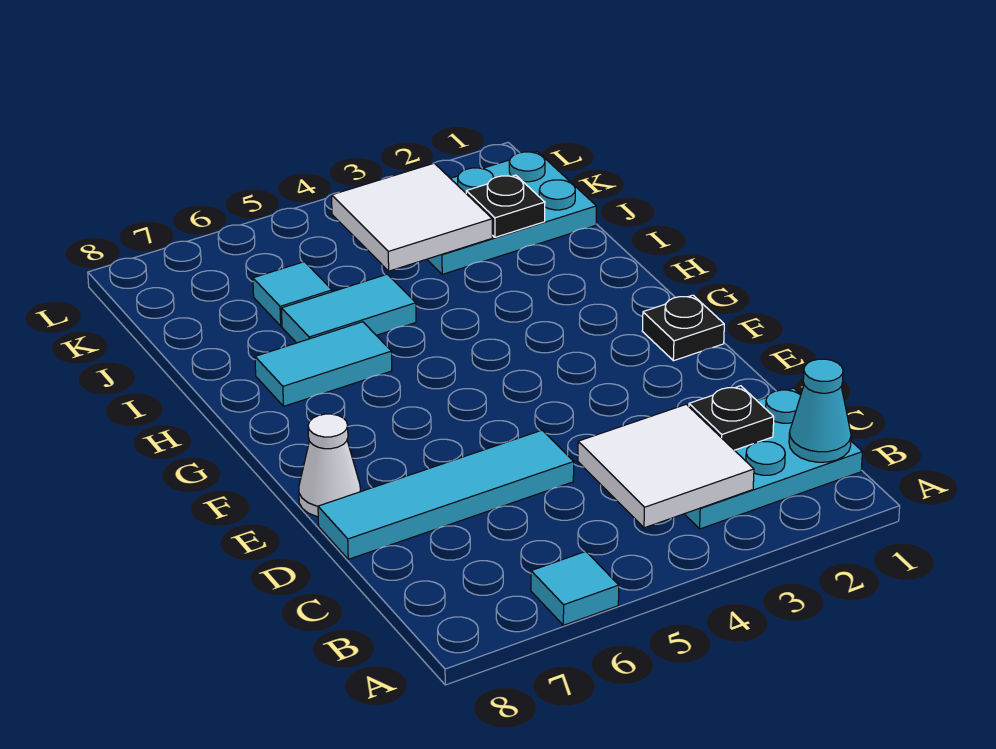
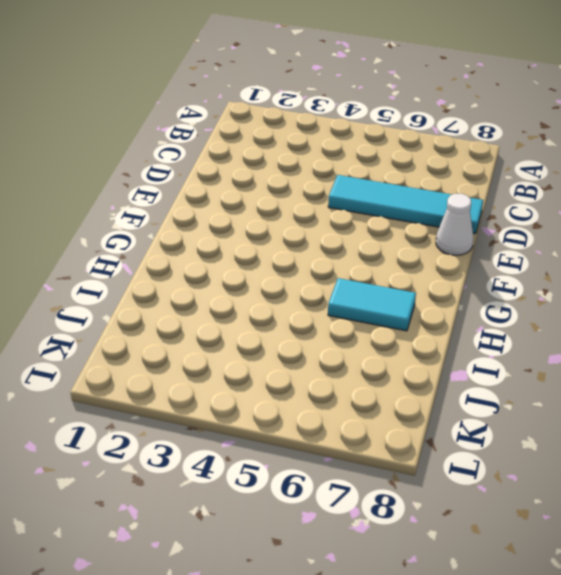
none -> cyan 1x1 tile [531,551,619,625]
none -> cyan 2x3 plate [685,388,862,529]
none -> black 1x1 plate [642,295,724,361]

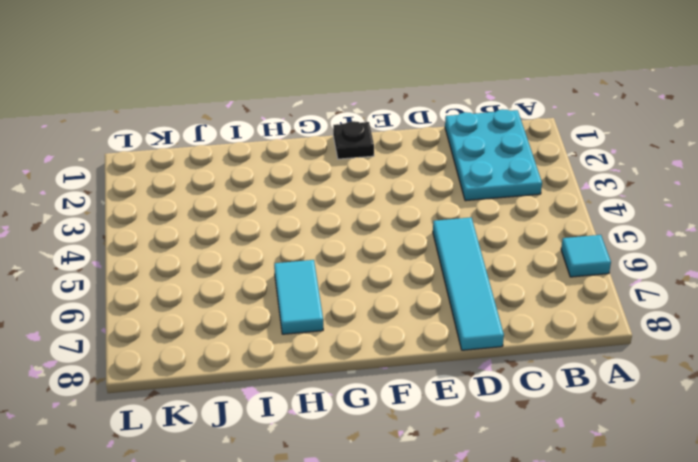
none -> white 1x1 cone [299,414,360,517]
none -> cyan 1x2 tile [281,274,416,343]
none -> cyan 2x3 plate [427,151,596,274]

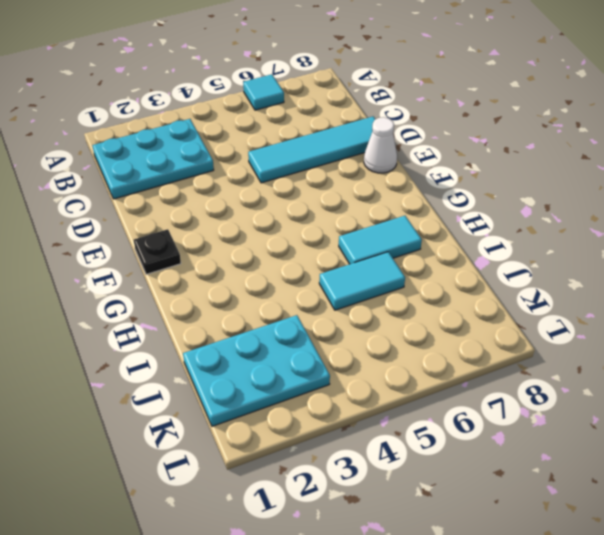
none -> cyan 1x1 tile [253,262,332,326]
none -> cyan 1x1 cone [789,359,851,462]
none -> white 2x2 tile [578,404,754,528]

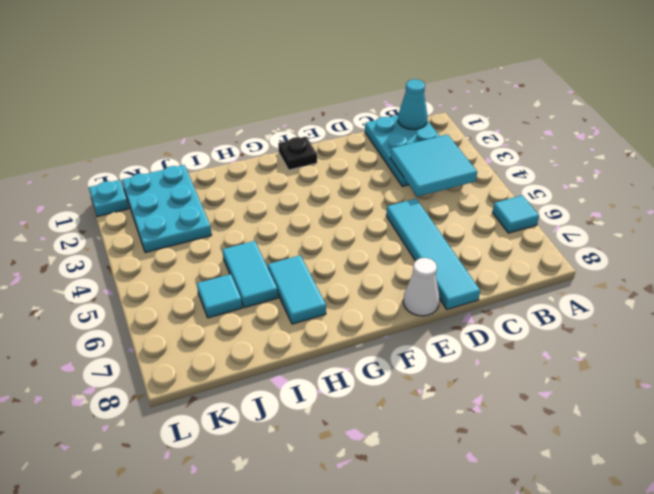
cyan 2x2 tile [390,135,477,197] -> white 2x2 tile [578,404,754,528]
cyan 1x1 plate [89,180,129,217] -> none
none -> black 1x1 plate [689,386,774,450]
none -> black 1x1 plate [466,175,545,237]
none -> white 2x2 tile [332,163,492,271]

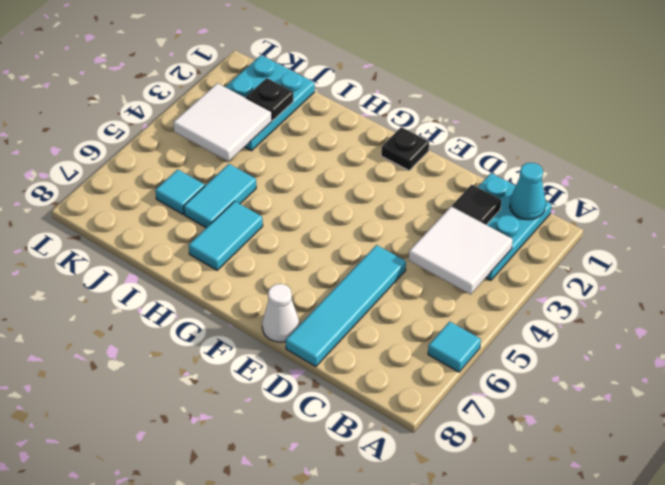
black 1x1 tile [452,185,501,225] -> black 1x1 plate [689,386,774,450]

